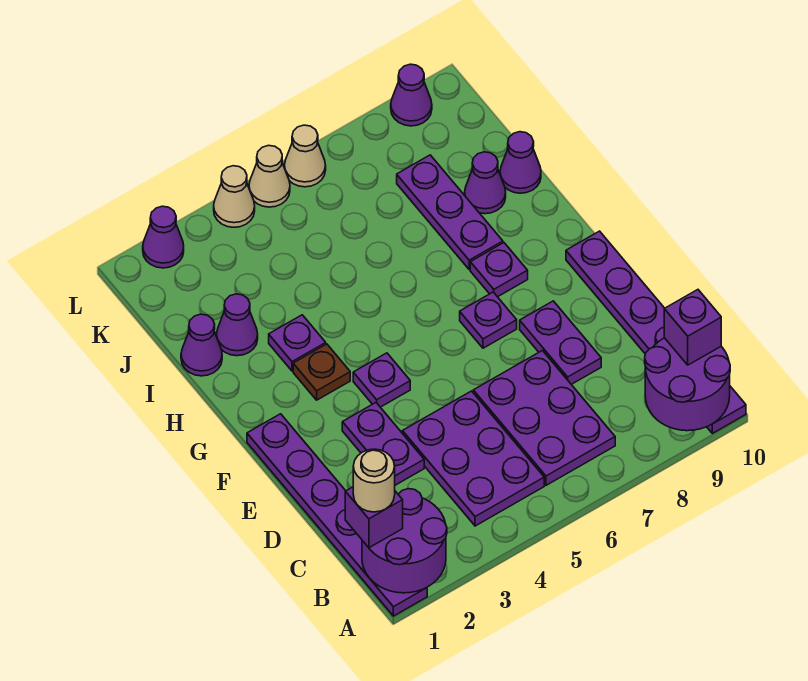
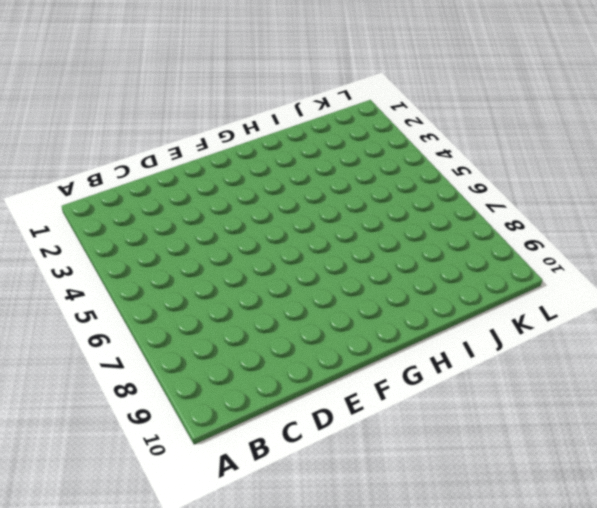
none -> purple 1x6 plate [247,414,427,616]
none -> purple 1x6 plate [566,231,746,433]
none -> purple 2x3 plate [402,391,544,526]

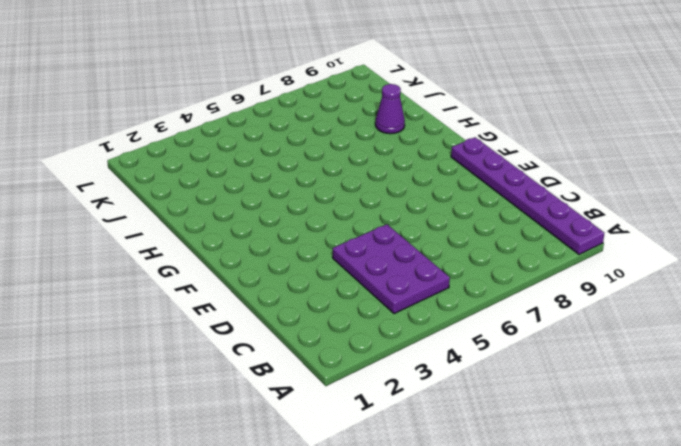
none -> purple 1x6 plate [247,414,427,616]
none -> purple 2x3 plate [473,351,615,485]
none -> purple 1x2 plate [342,403,424,485]

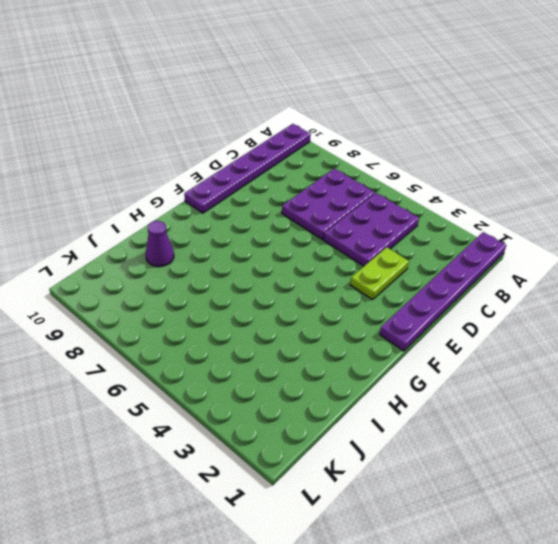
lime 1x2 plate [350,247,409,300] -> purple 1x2 plate [342,403,424,485]
none -> purple 1x2 plate [520,301,601,384]
none -> purple 1x1 plate [353,353,410,407]
none -> purple 1x1 plate [460,292,517,348]

